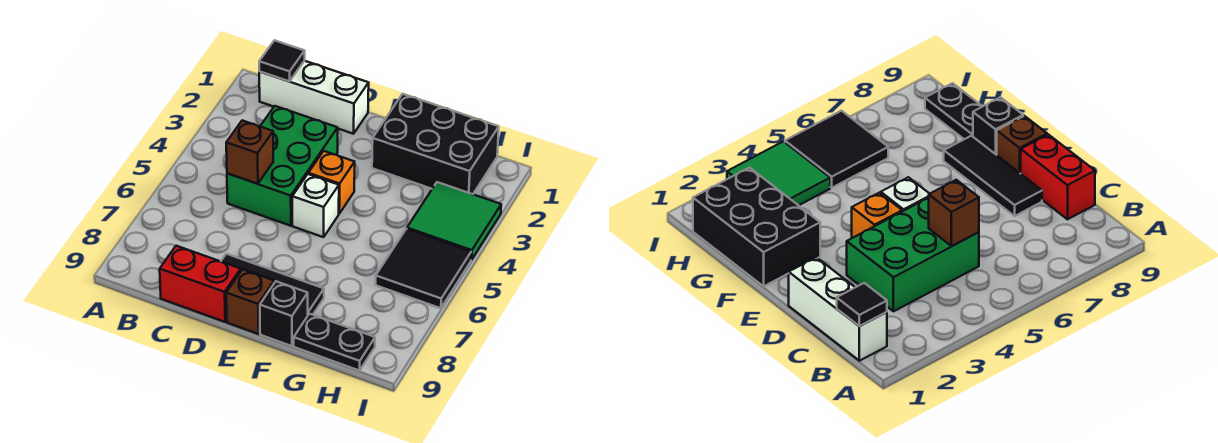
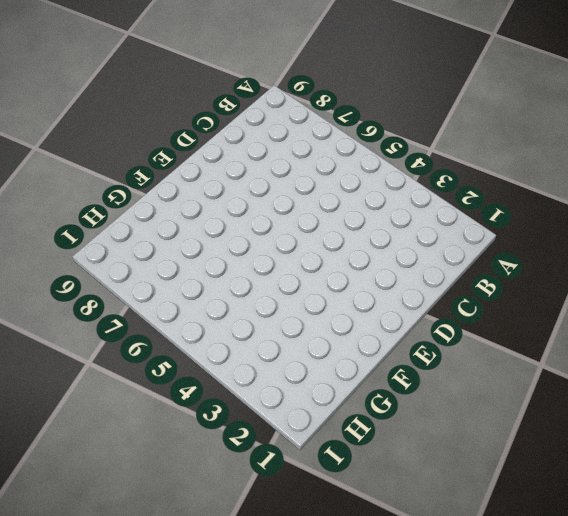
none -> white 1x3 brick [259,61,369,134]
none -> green 2x3 brick [227,106,338,226]
none -> red 1x2 brick [160,246,241,322]

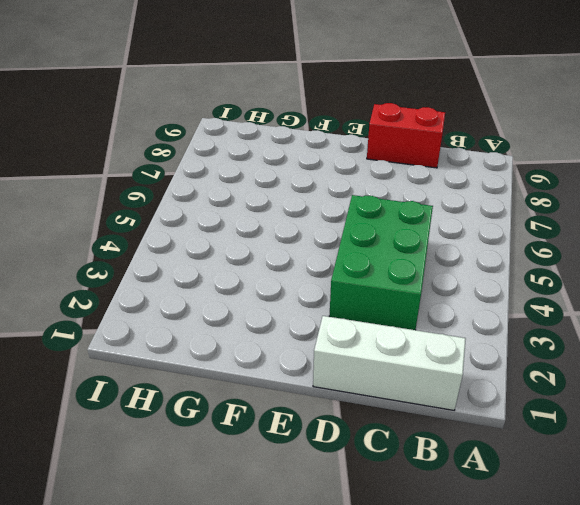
none -> black 1x3 tile [221,254,324,315]
none -> orange 1x1 brick [308,151,355,213]
none -> white 1x1 brick [292,174,339,237]

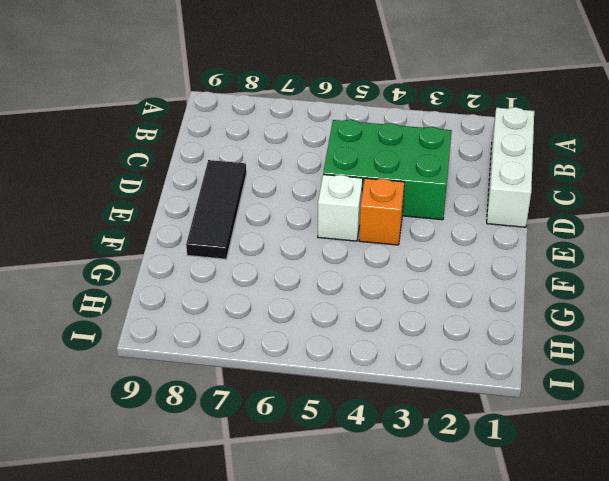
none -> red 1x2 brick [160,246,241,322]
none -> brown 1x1 brick [226,269,274,334]
none -> black 2x3 brick [372,94,499,194]

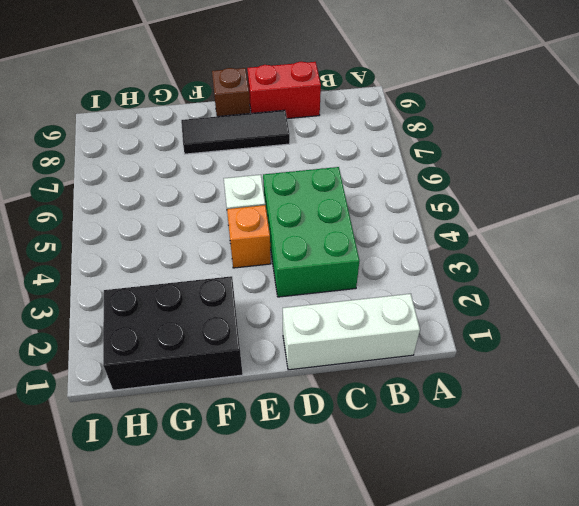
none -> black 1x1 brick [260,281,308,346]
none -> black 1x2 plate [294,314,375,371]
none -> green 2x2 tile [407,182,501,260]

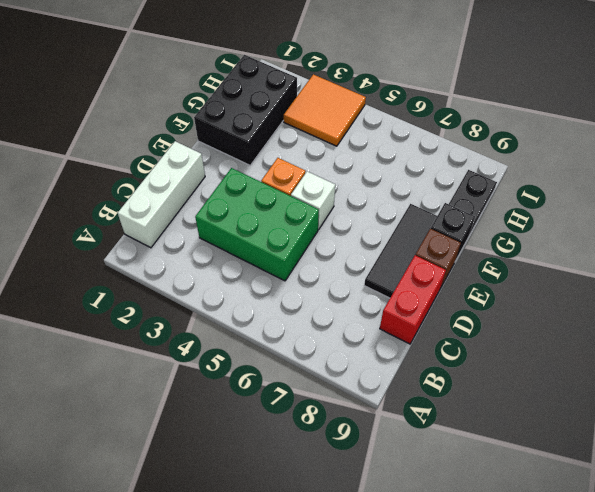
orange 2x2 tile [284,74,366,146] -> green 2x2 tile [407,182,501,260]
none -> black 2x2 tile [376,229,471,308]
none -> black 1x1 tile [259,40,305,81]
none -> brown 1x1 brick [226,120,273,184]

